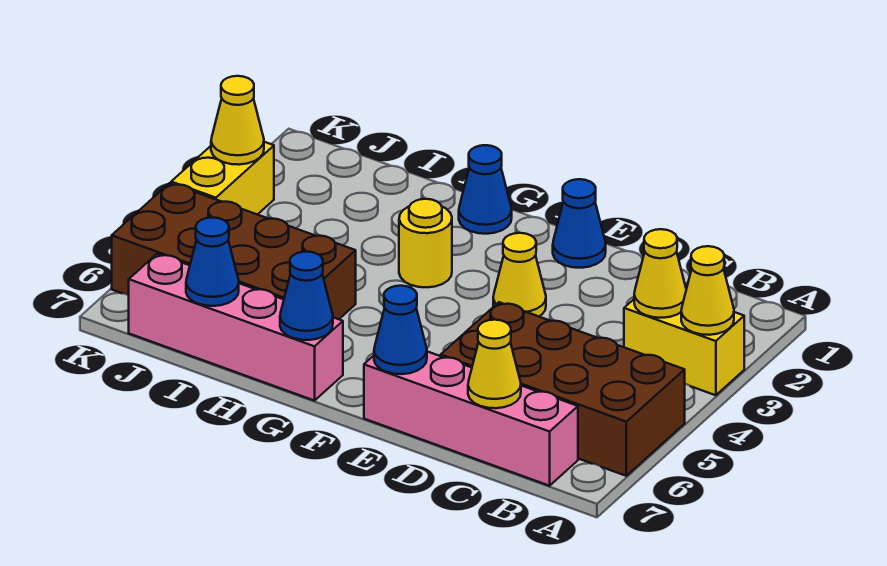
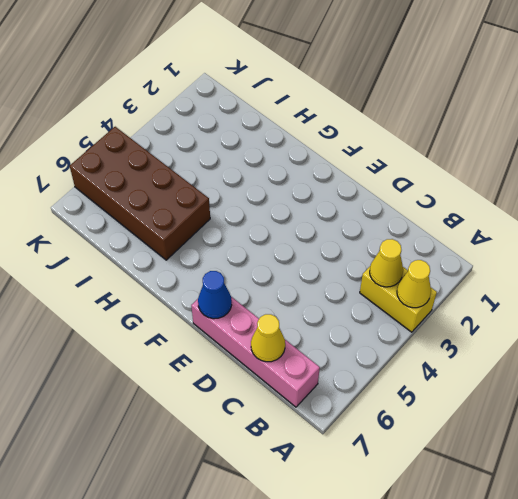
none -> brown 2x4 brick [441,302,685,476]
none -> blue 1x1 cone [553,179,606,268]
none -> yellow 1x1 cone [493,233,546,316]

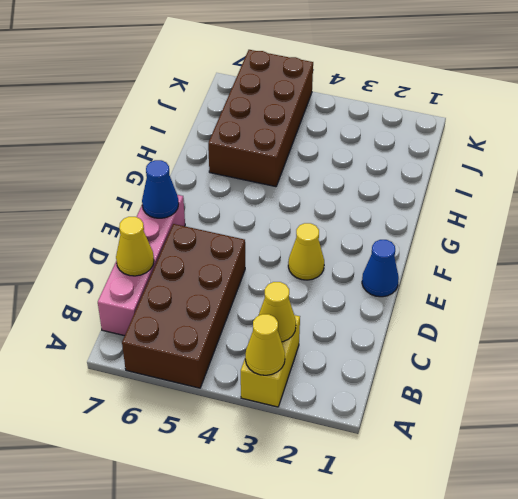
none -> blue 1x1 cone [459,145,512,234]
none -> yellow 1x1 round brick [399,199,452,287]
none -> pink 1x4 brick [129,254,343,401]

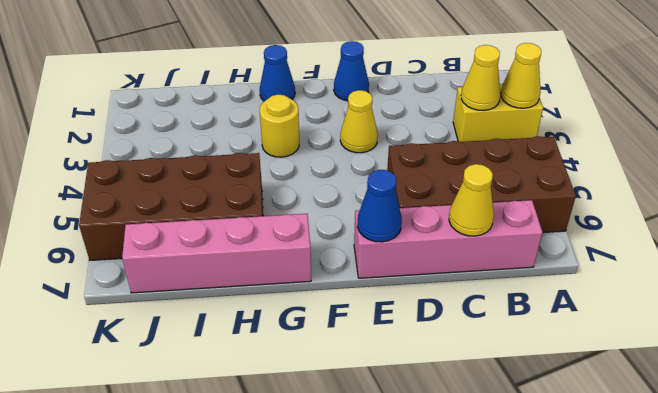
none -> yellow 1x2 brick [171,142,274,215]
none -> blue 1x1 cone [280,252,333,340]
none -> blue 1x1 cone [186,218,239,306]

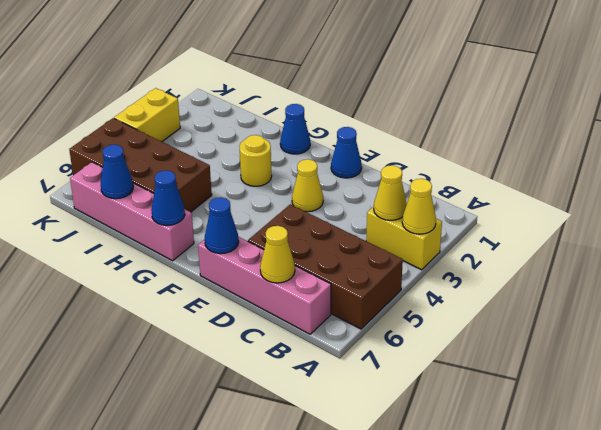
none -> yellow 1x1 cone [211,76,264,165]

